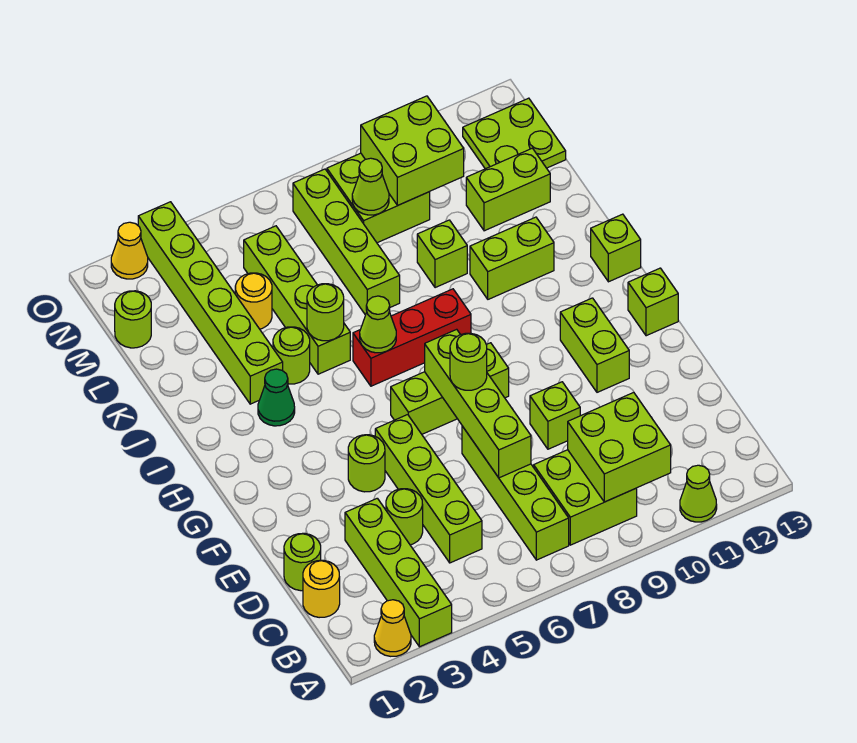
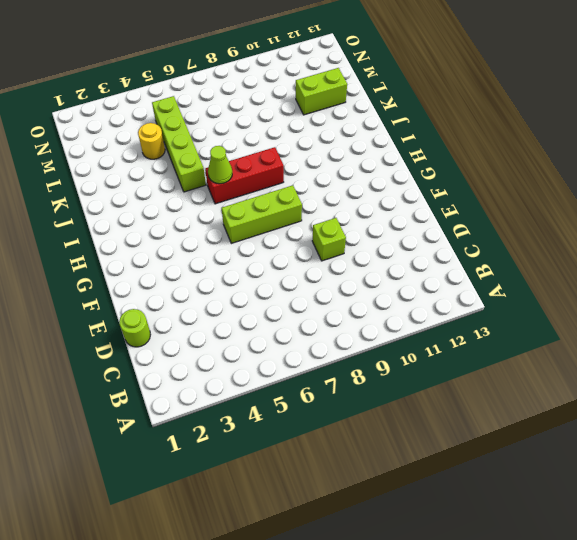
none -> yellow 1x1 cone [374,600,411,656]
none -> lime 1x4 brick [345,498,452,647]
none -> lime 1x1 cone [680,465,717,522]
none -> lime 1x4 brick [462,426,569,560]

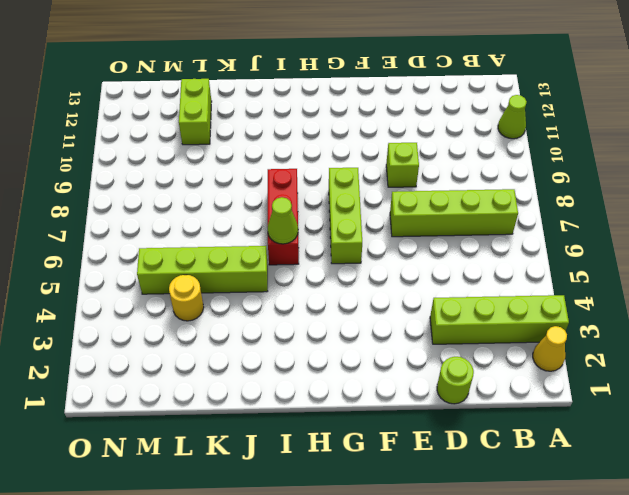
none -> lime 2x2 brick [534,450,637,545]
none -> yellow 1x1 round brick [303,560,340,618]
none -> lime 1x4 brick [375,415,482,563]
none -> lime 1x1 round brick [386,489,423,545]

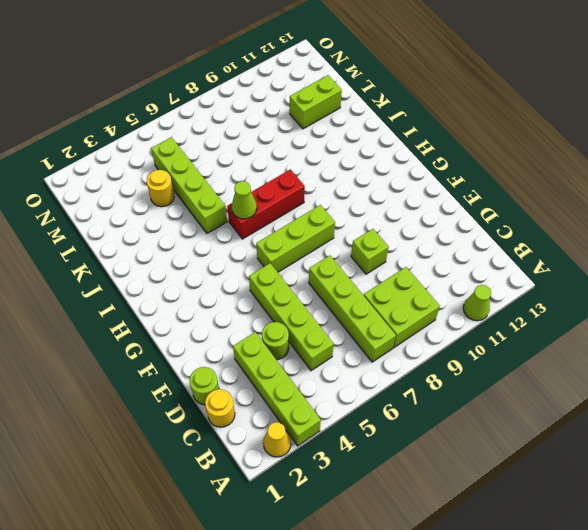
none -> lime 1x1 round brick [348,435,385,492]
none -> lime 1x2 brick [560,298,629,392]
none -> lime 1x1 brick [628,268,678,336]
none -> green 1x1 cone [258,369,295,426]

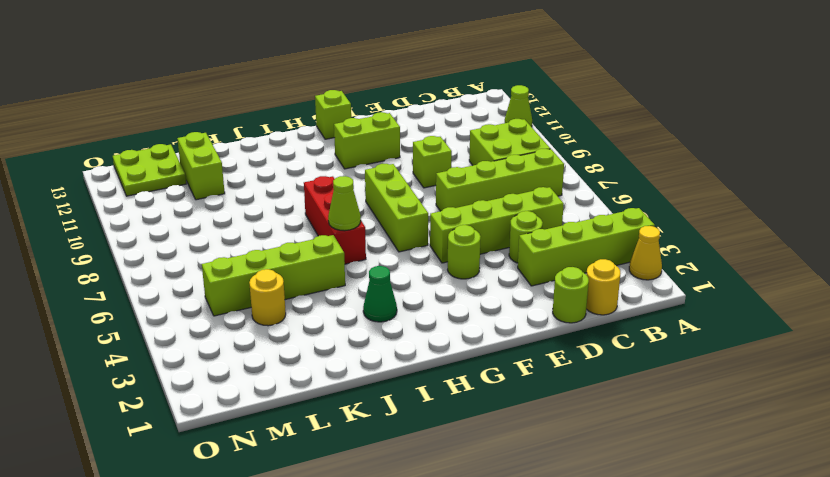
none -> lime 1x1 brick [591,214,641,282]
none -> lime 1x6 brick [138,202,283,404]
none -> lime 1x1 round brick [273,327,310,384]
none -> lime 1x2 brick [470,217,554,299]

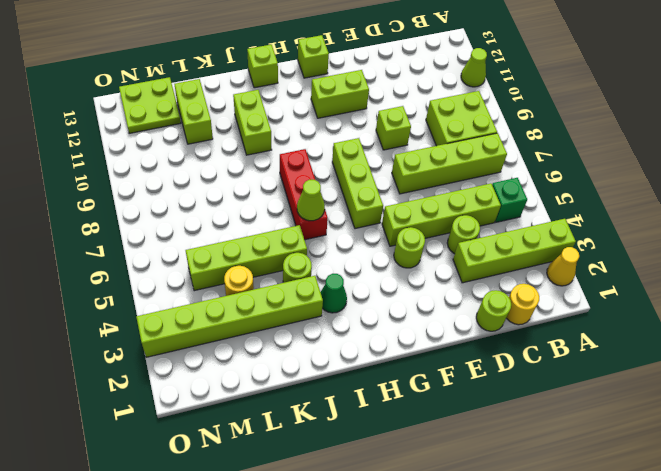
green 1x1 brick [492,178,527,222] -> none
none -> lime 1x4 brick [293,169,400,315]
none -> lime 1x1 brick [417,220,467,288]
none -> lime 1x1 round brick [115,291,151,348]
none -> lime 2x2 brick [327,153,430,243]

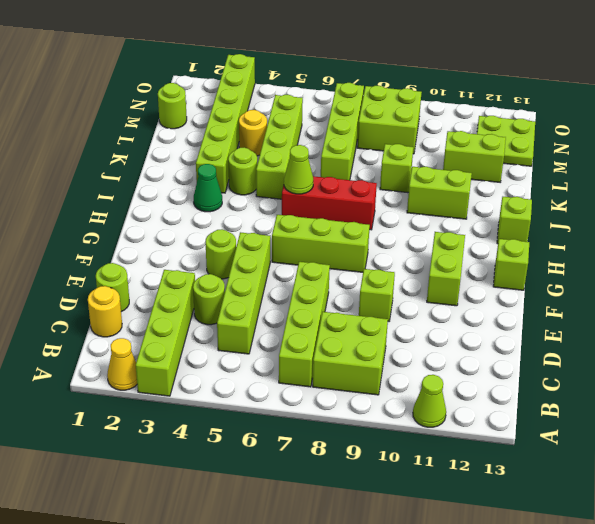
none -> yellow 1x1 cone [111,222,148,279]
none -> lime 2x2 brick [568,392,671,502]
none -> lime 1x4 brick [425,329,531,478]
none -> lime 1x1 round brick [307,284,344,341]

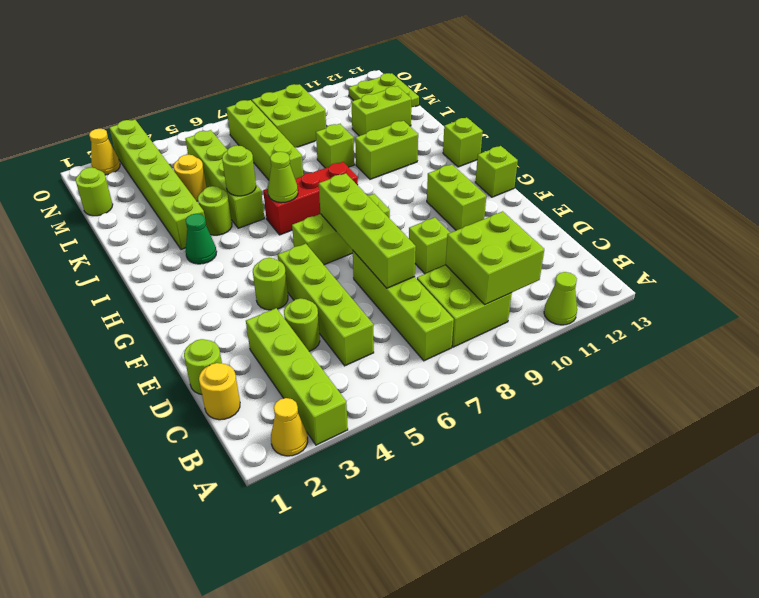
none -> lime 1x1 cone [352,158,389,215]
none -> lime 2x2 brick [361,96,464,205]
none -> lime 1x1 round brick [450,333,487,390]

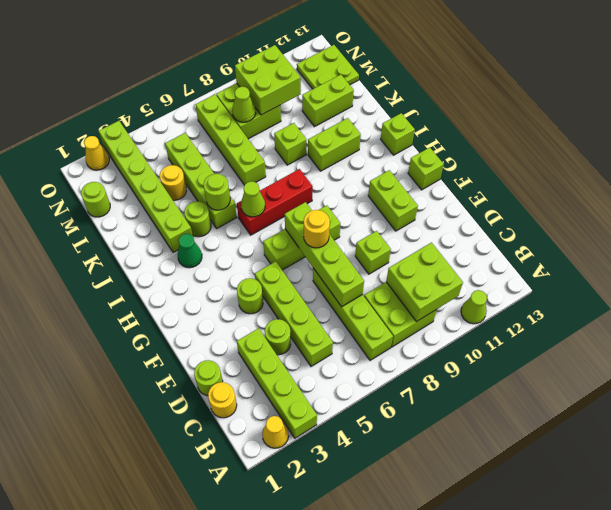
yellow 1x1 round brick [304,210,330,248] -> lime 1x1 round brick [450,333,487,390]

